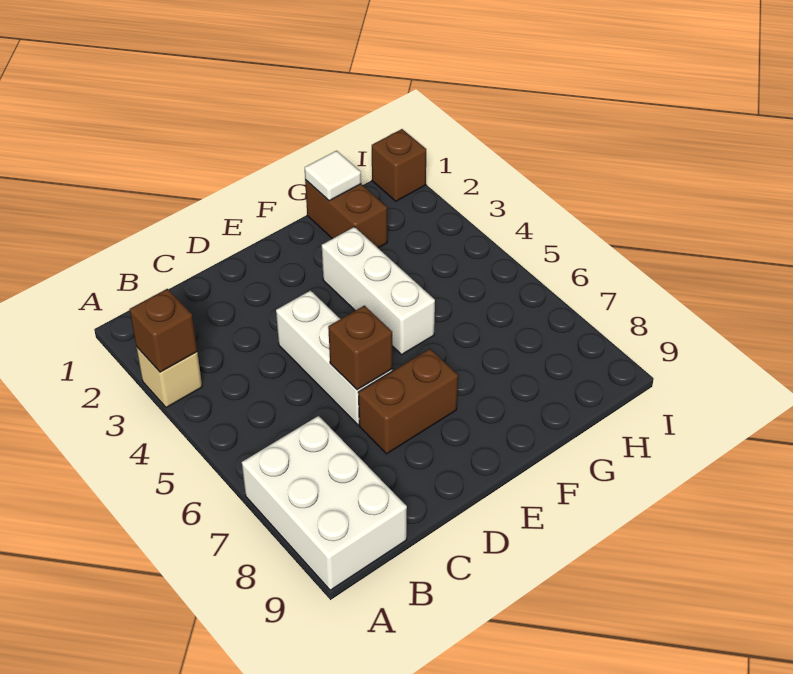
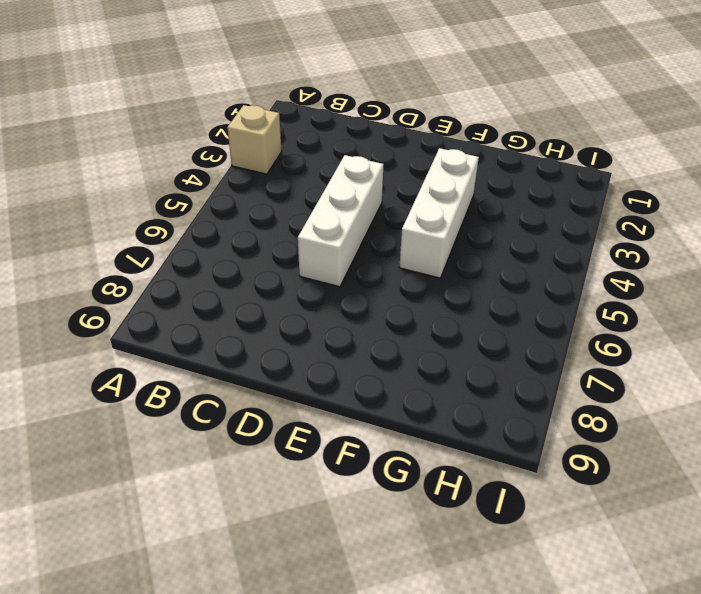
none -> white 2x3 brick [242,416,407,590]
none -> brown 1x2 brick [358,349,458,454]

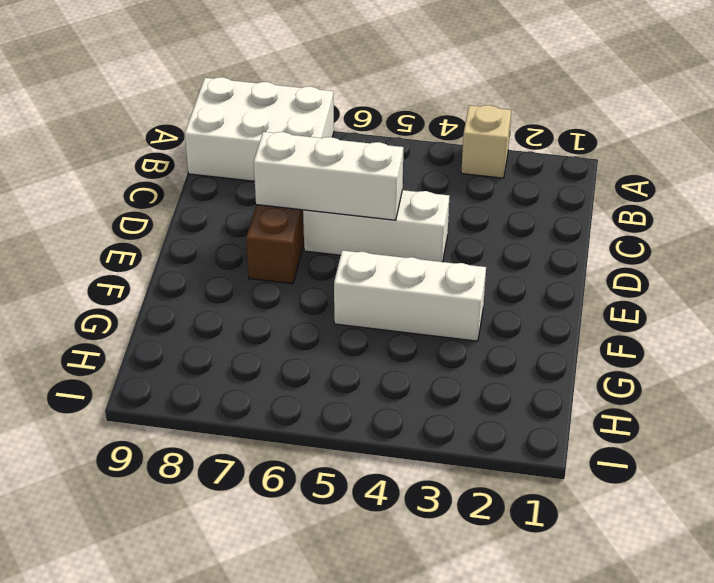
white 1x3 brick [254,132,404,220] -> brown 1x1 brick [328,306,392,390]
none -> brown 1x2 brick [305,180,387,248]
none -> brown 1x1 brick [372,129,426,201]

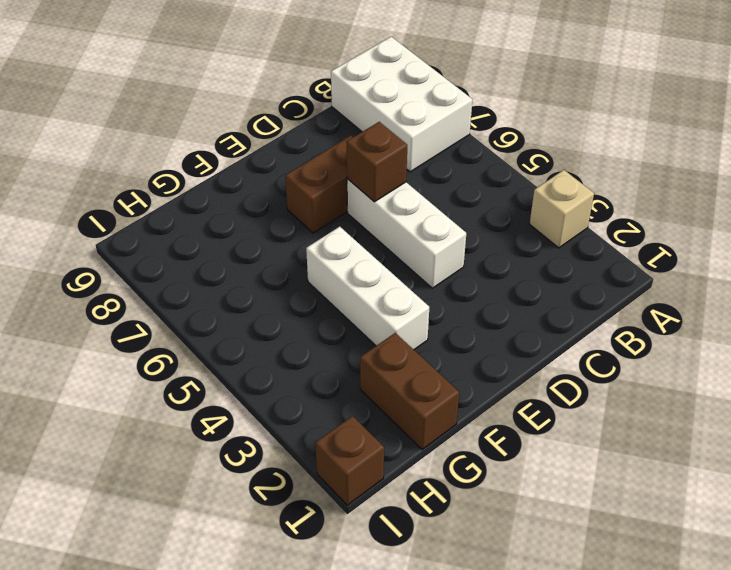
none -> brown 1x1 brick [130,289,197,372]
none -> white 1x1 tile [305,151,361,201]

